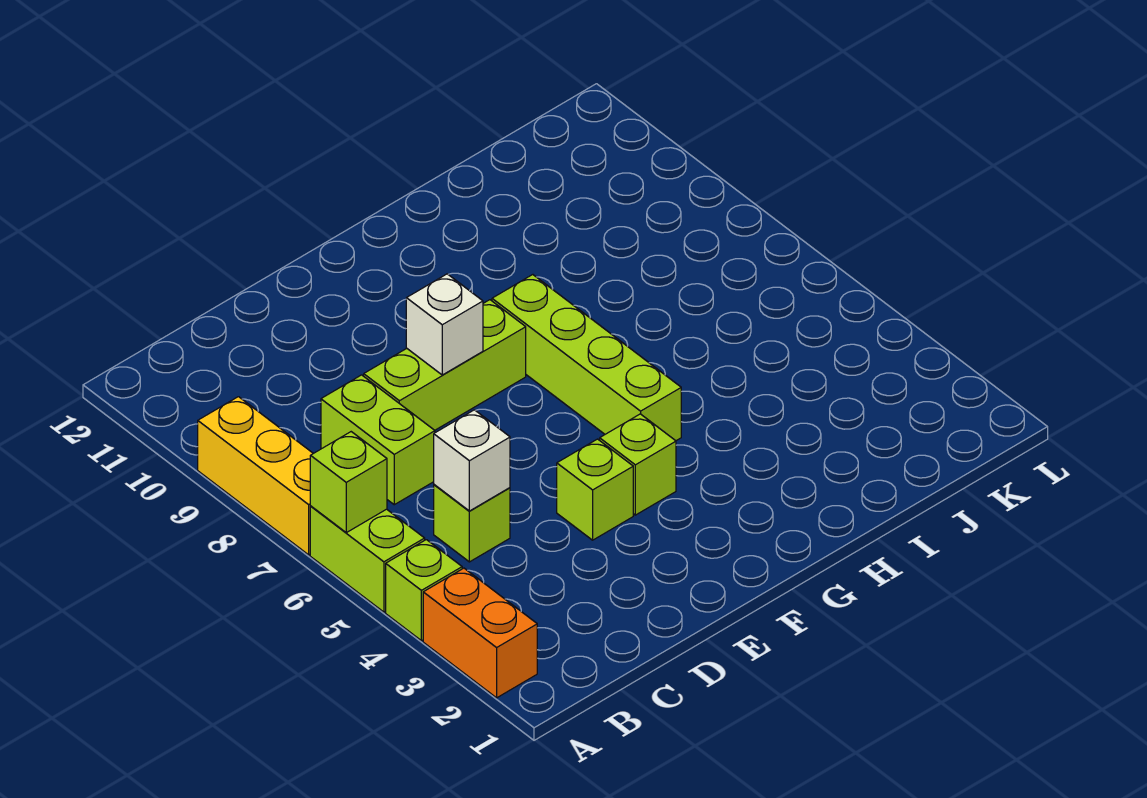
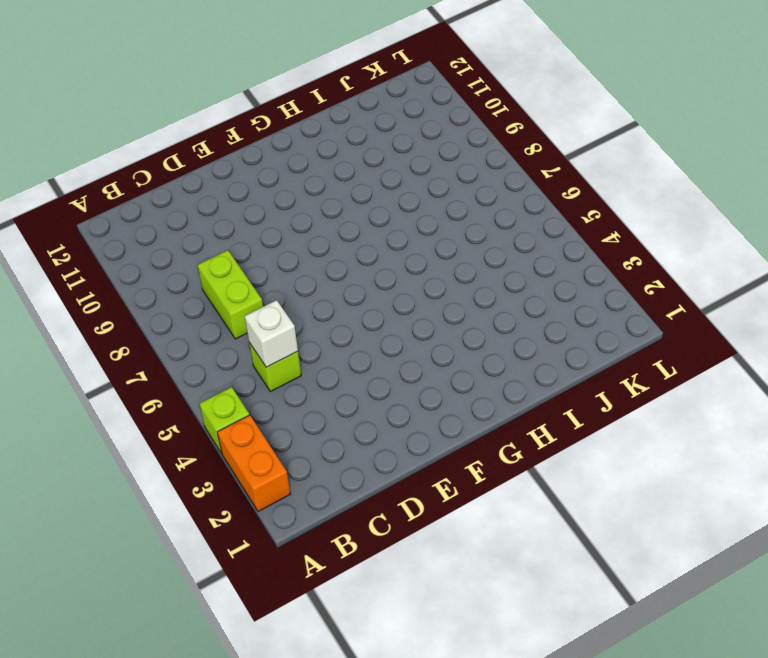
none -> lime 1x2 brick [310,506,425,612]
none -> yellow 1x3 brick [198,397,313,555]
none -> lime 1x3 brick [364,300,526,430]

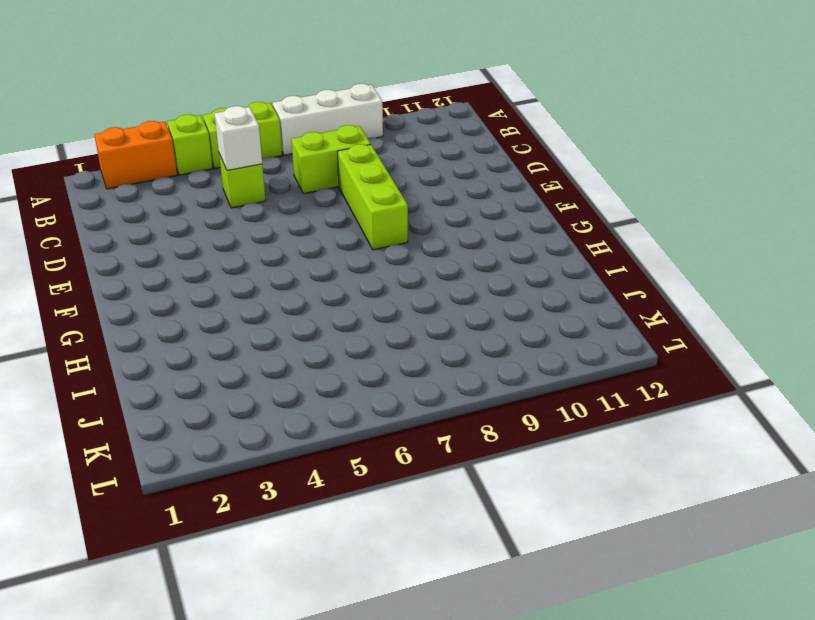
white 1x3 brick [273,84,383,155] -> yellow 1x3 brick [198,397,313,555]
none -> lime 1x1 brick [557,439,633,540]
none -> lime 1x1 brick [600,414,676,515]
none -> lime 1x4 brick [492,275,681,441]

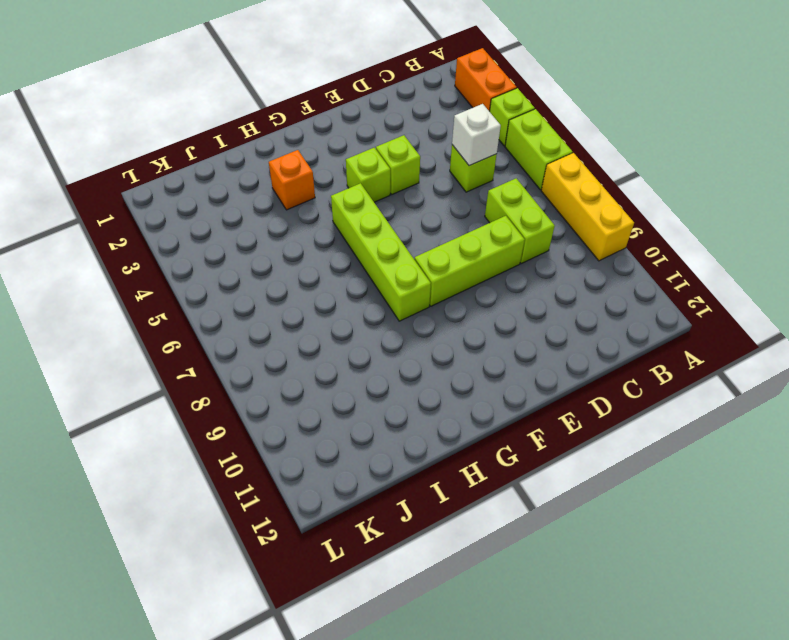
orange 1x1 brick [269,150,315,210] -> none
none -> lime 1x1 brick [310,432,387,533]
none -> white 1x1 brick [406,274,483,375]

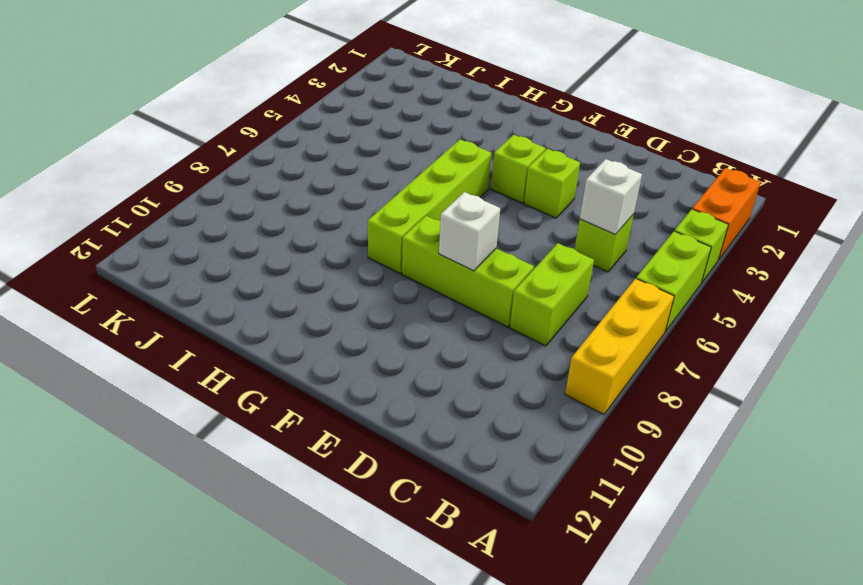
none -> lime 1x1 brick [310,432,387,533]

